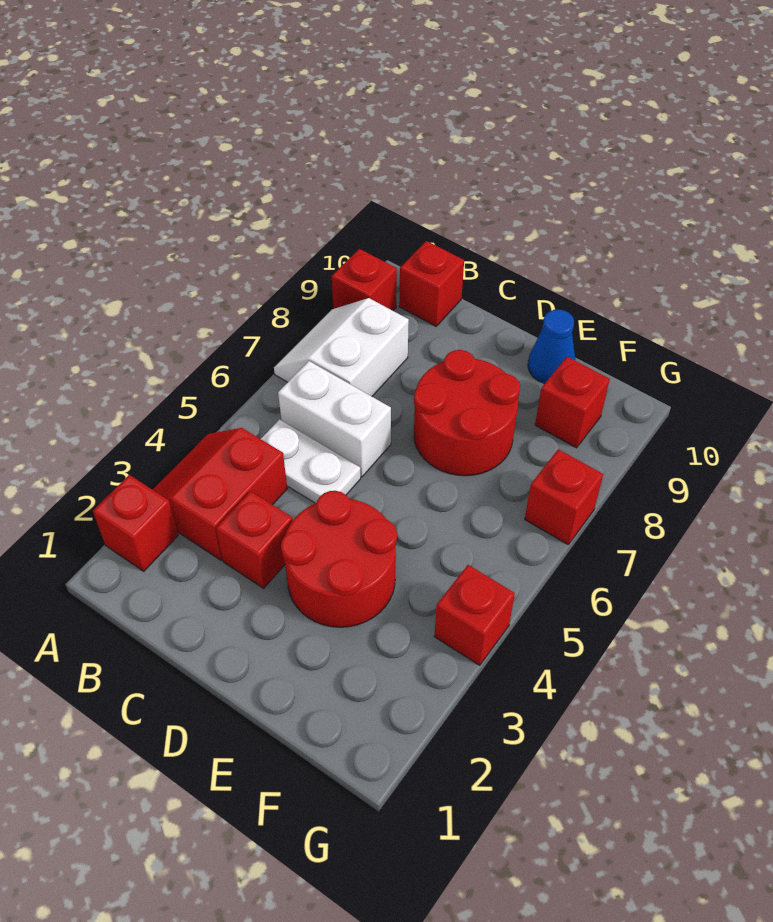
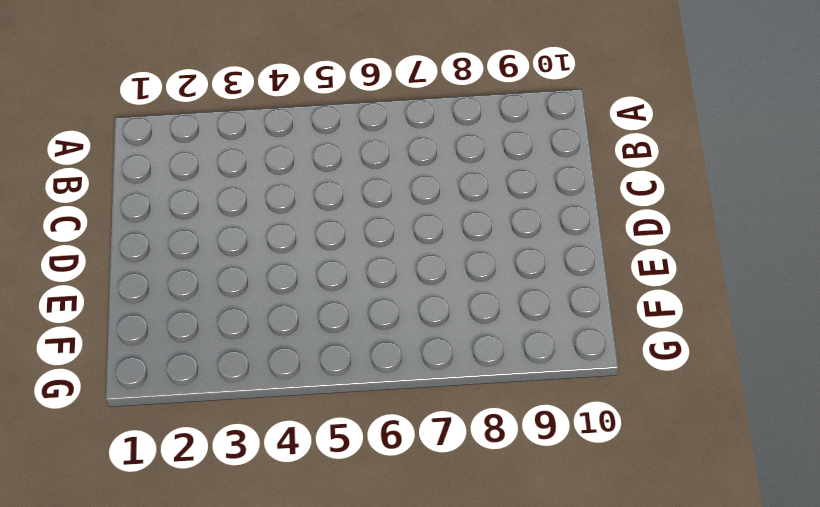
none -> red 1x1 brick [93,475,178,571]
none -> red 2x2 slope [153,428,287,560]
none -> white 2x2 slope [274,298,409,396]

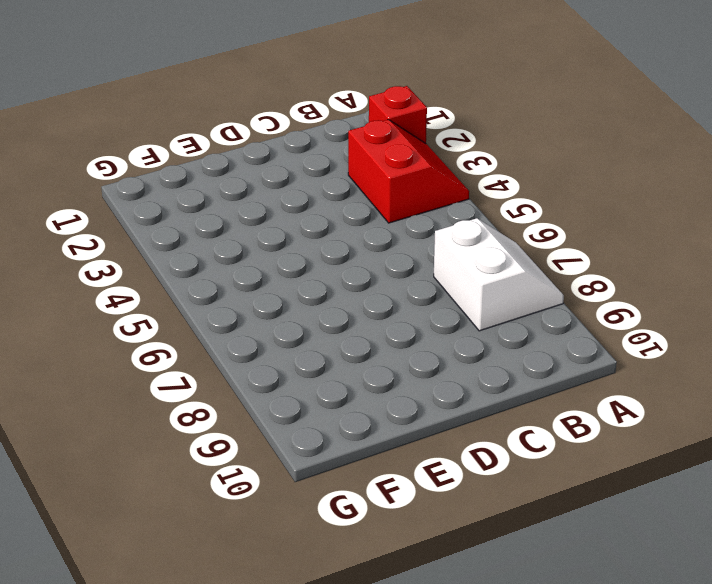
none -> red 1x1 brick [332,249,397,311]
none -> white 1x2 plate [261,419,361,503]
none -> white 1x2 brick [278,361,391,477]

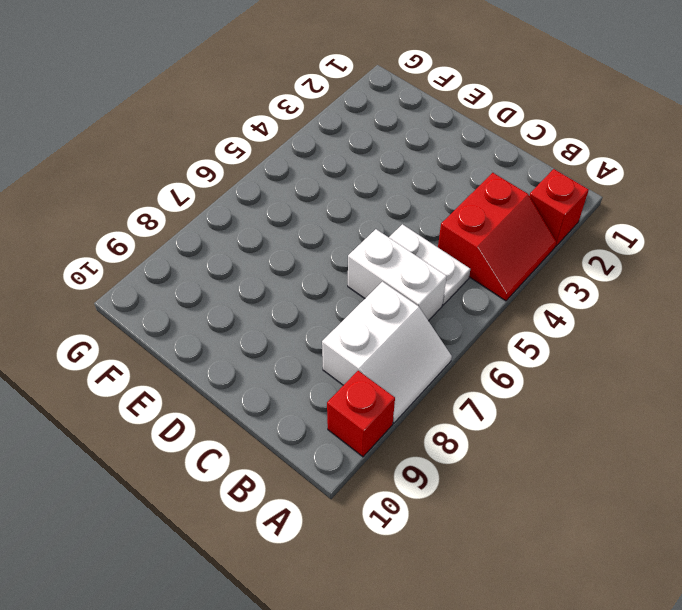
none -> red 1x1 brick [399,241,464,326]
none -> red 1x1 brick [216,491,293,588]
none -> red 2x2 round brick [281,491,397,627]

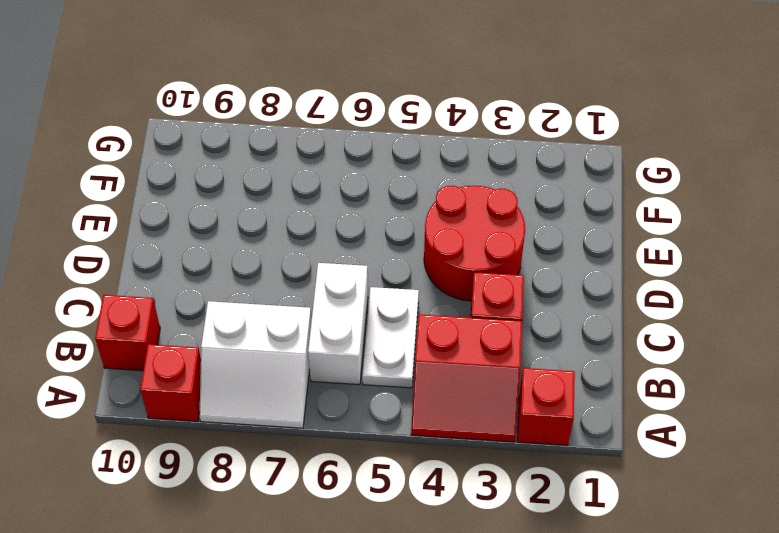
none -> red 2x2 round brick [414,350,520,476]
none -> blue 1x1 cone [528,310,575,383]
none -> red 1x1 brick [535,357,610,448]

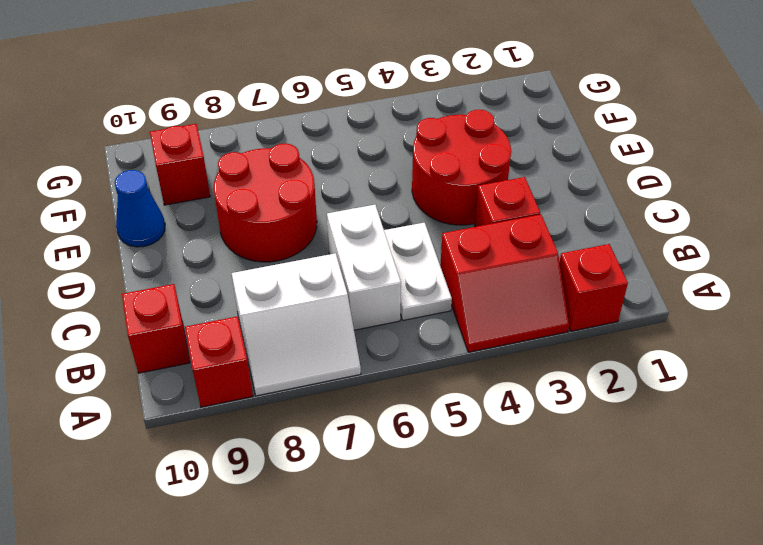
none -> red 1x1 brick [434,565,515,665]
none -> red 1x1 brick [525,449,603,544]

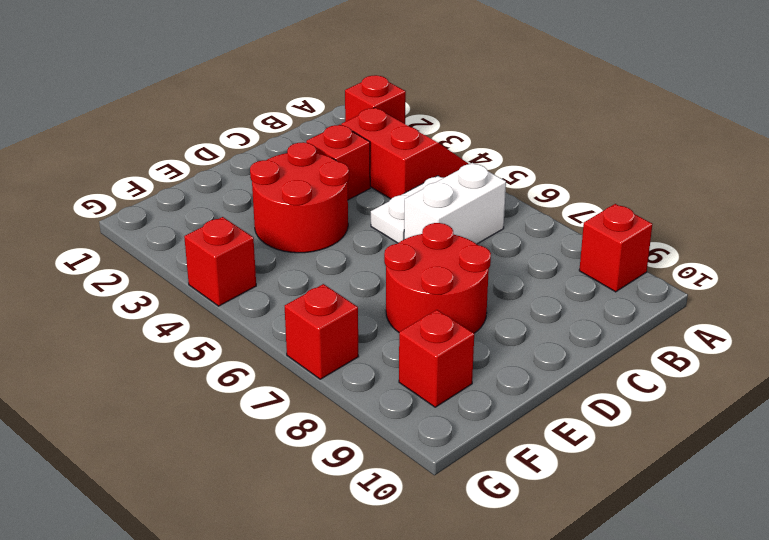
none -> white 2x2 slope [274,298,409,396]
none -> red 1x1 brick [399,241,464,326]
none -> blue 1x1 cone [528,310,575,383]

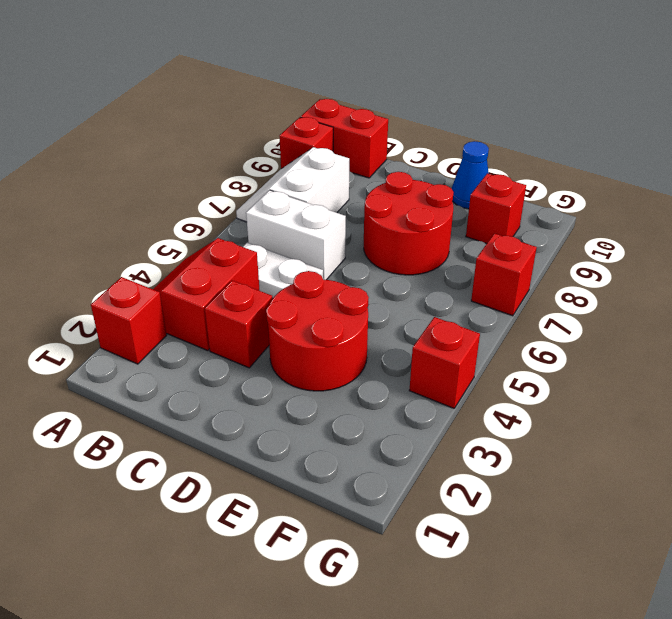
red 1x2 brick [301,99,388,178] -> red 1x1 brick [399,241,464,326]

